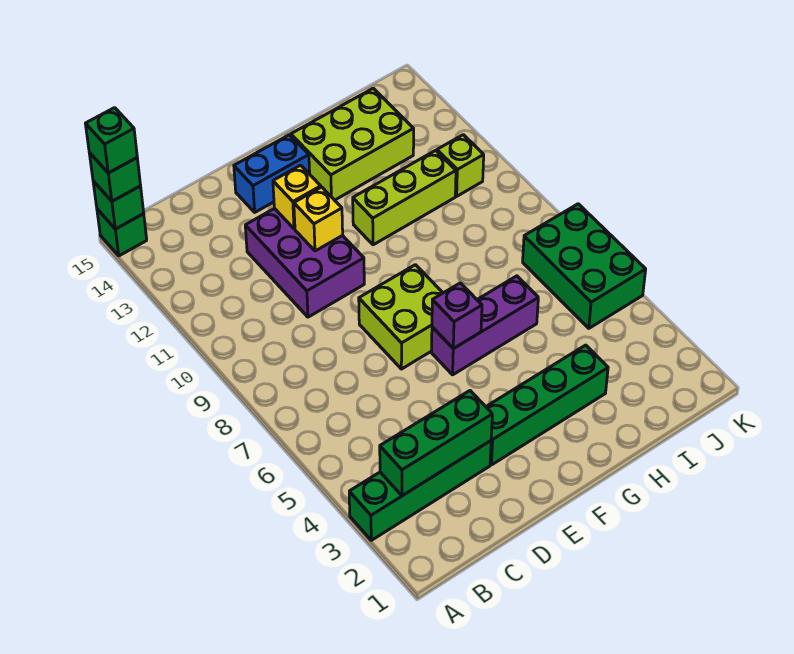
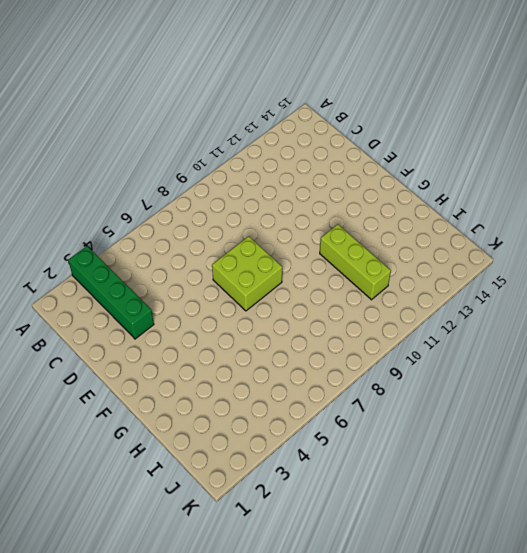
none -> green 1x1 brick [97,209,147,256]
none -> purple 2x3 brick [245,208,364,317]
none -> green 1x4 brick [486,345,608,465]

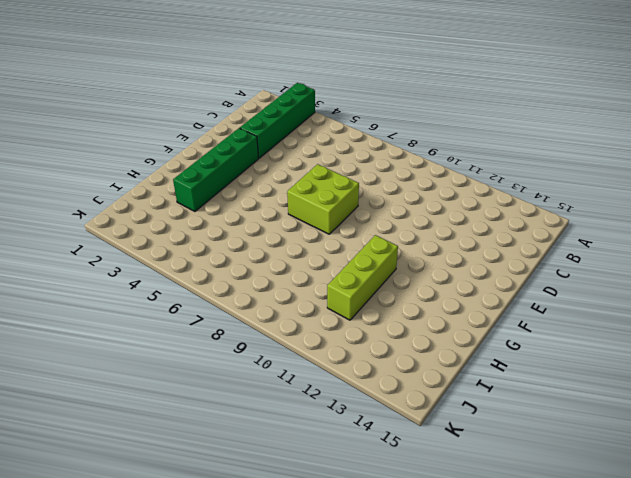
none -> green 1x1 brick [97,209,147,256]
none -> purple 2x3 brick [245,208,364,317]
none -> blue 1x2 brick [234,135,310,212]

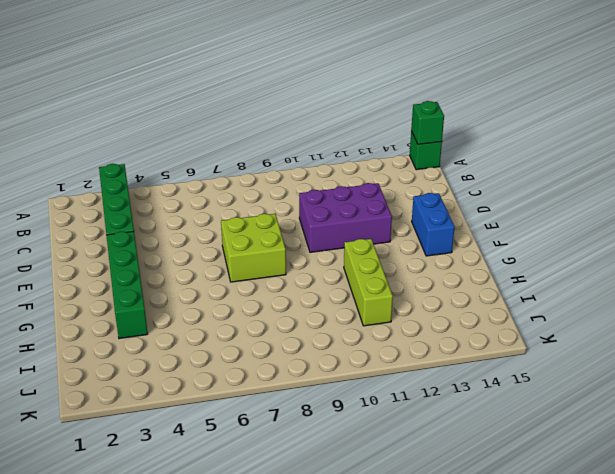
none -> purple 1x3 brick [432,276,538,375]
none -> lime 2x3 brick [291,88,414,200]
none -> green 2x3 brick [523,204,646,328]

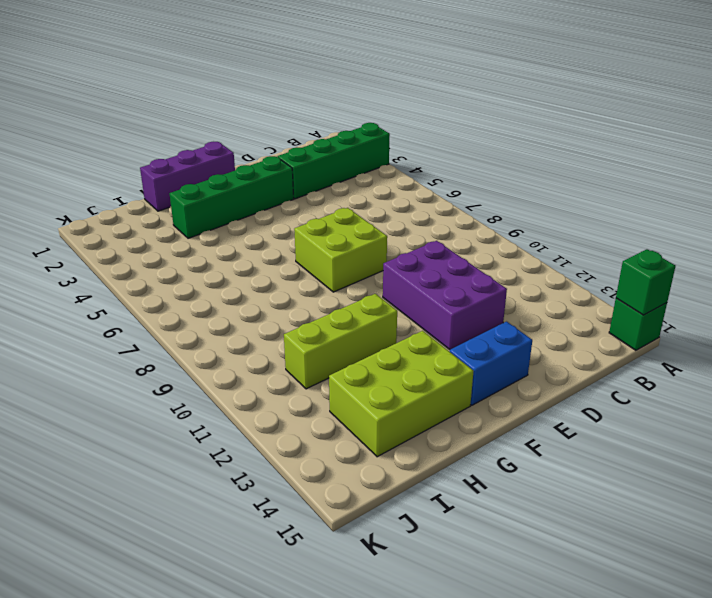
purple 1x3 brick [140,142,235,211] -> purple 1x3 brick moved to [432,276,538,375]
none -> green 2x3 brick [523,204,646,328]
none -> lime 1x1 brick [437,135,484,196]
none -> green 1x3 brick [380,391,492,496]

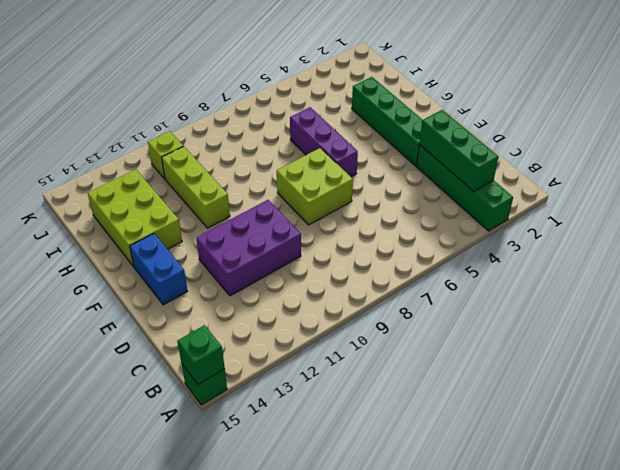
none -> green 2x3 brick [523,204,646,328]
none -> yellow 1x1 brick [294,187,343,251]
none -> yellow 1x1 brick [273,165,321,229]

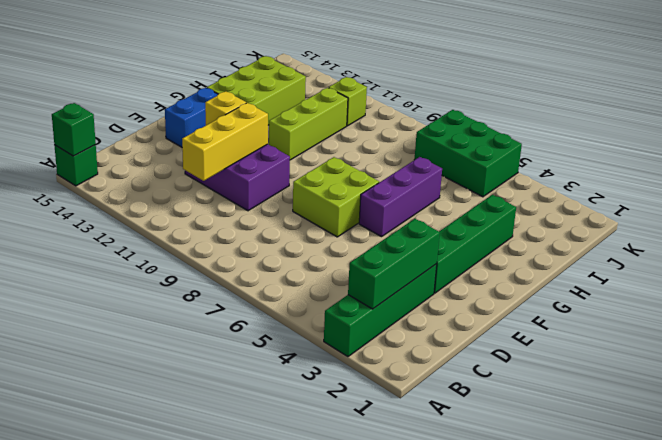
yellow 1x3 brick [182,103,268,181] -> yellow 1x1 brick [294,187,343,251]
none -> purple 1x1 brick [432,283,482,349]
none -> green 1x1 brick [89,153,141,201]
none -> green 1x1 brick [85,108,137,173]

